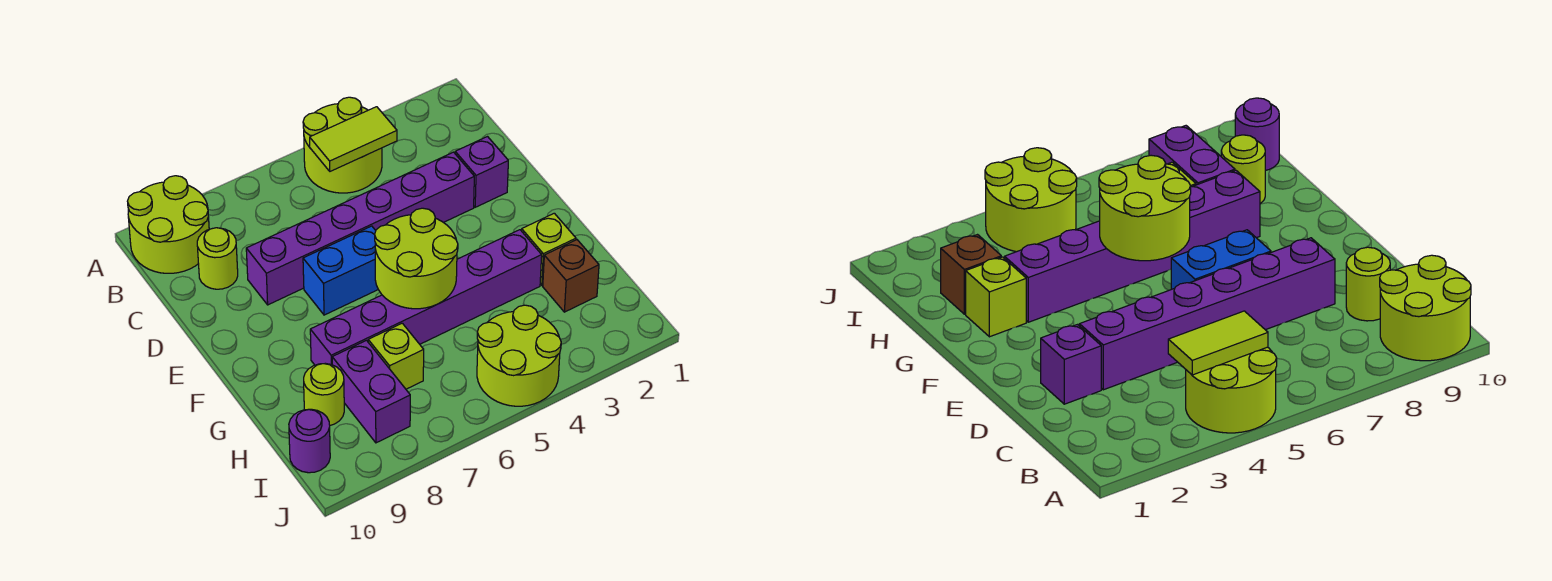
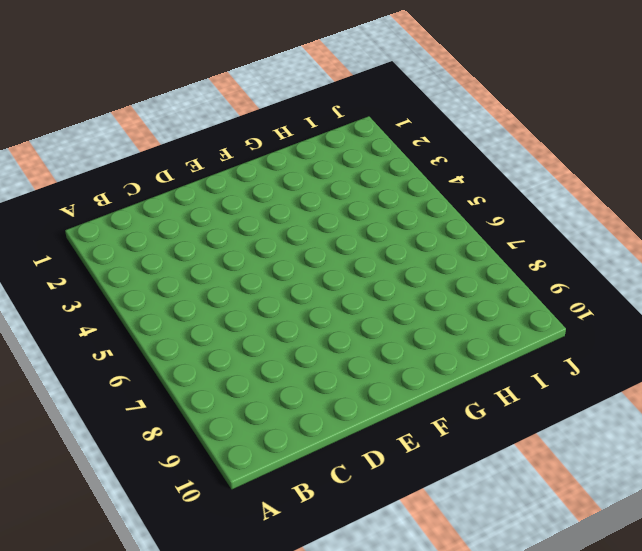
none -> lime 2x2 round brick [303,97,382,193]
none -> lime 2x2 round brick [127,176,209,273]
none -> lime 1x1 round brick [197,228,238,289]

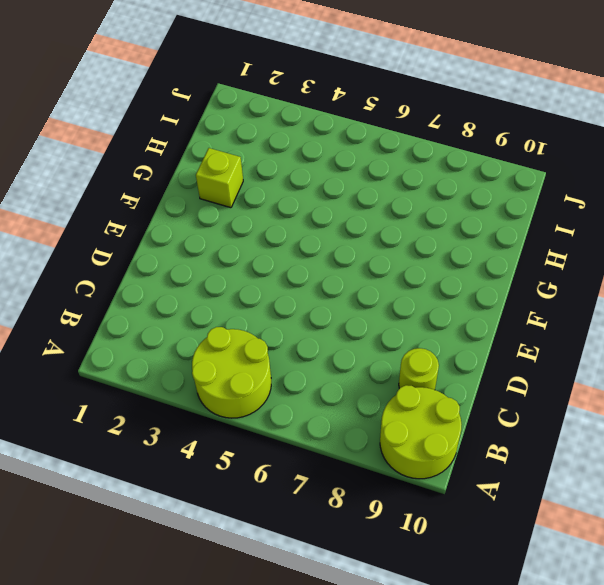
none -> purple 1x1 brick [455,137,508,207]
none -> purple 1x6 brick [246,152,474,305]
none -> blue 1x2 brick [303,226,378,315]

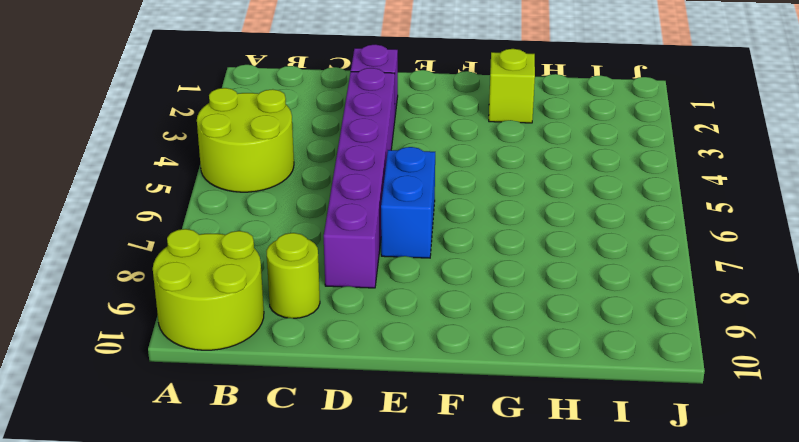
none -> purple 1x6 brick [310,230,542,365]
none -> brown 1x1 brick [543,240,599,312]
none -> lime 1x1 brick [368,323,424,389]

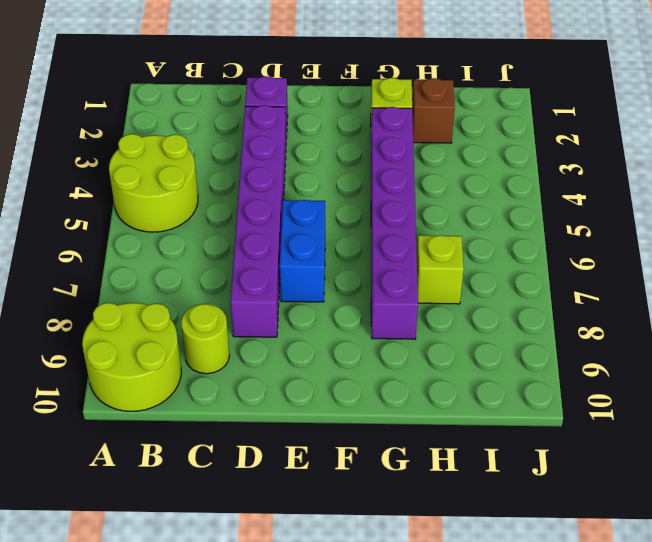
none -> purple 1x2 brick [332,340,410,443]
none -> lime 1x1 round brick [304,363,344,425]
none -> lime 2x2 round brick [477,305,561,406]

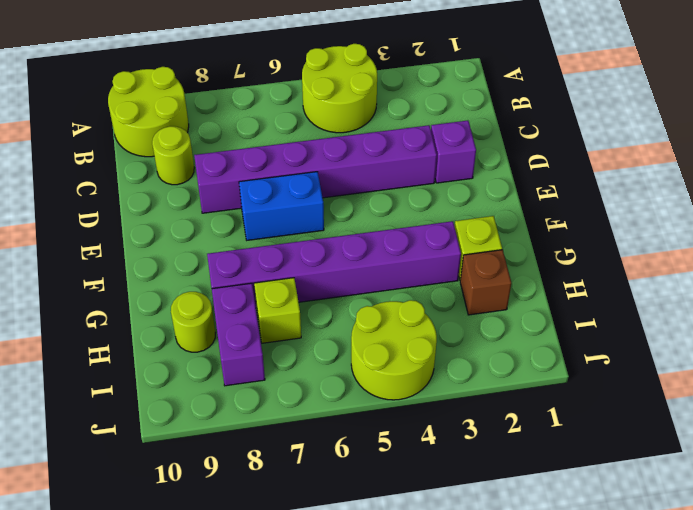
none -> purple 1x1 round brick [289,409,330,473]
none -> lime 1x2 tile [310,107,397,171]
none -> lime 2x2 round brick [375,208,458,309]

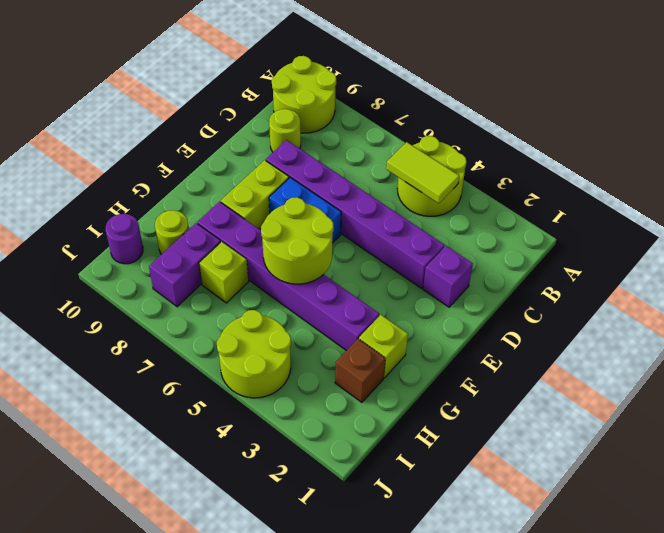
lime 1x2 brick [221,160,289,229] -> none

